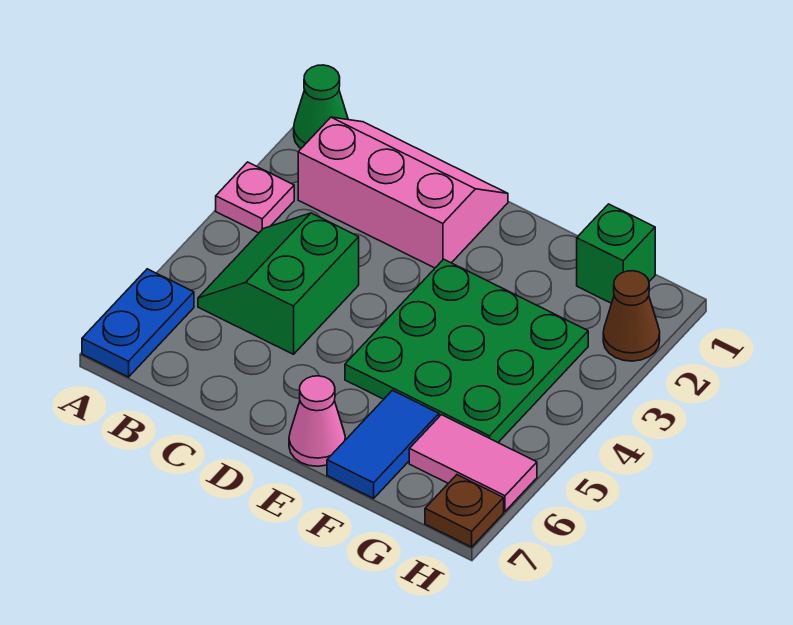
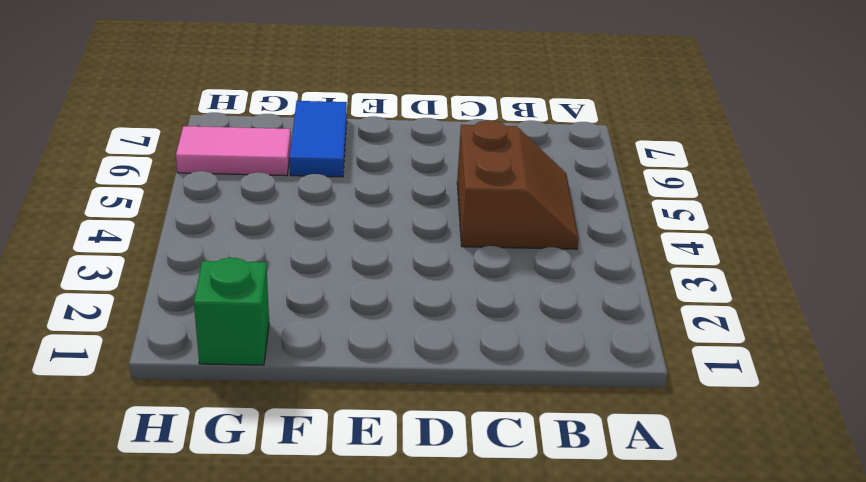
brown 2x2 slope [457,120,579,249] -> green 2x2 slope [198,213,359,354]
none -> green 1x1 cone [294,65,348,148]
none -> pink 1x1 plate [216,162,294,233]
none -> blue 1x2 plate [82,269,194,377]

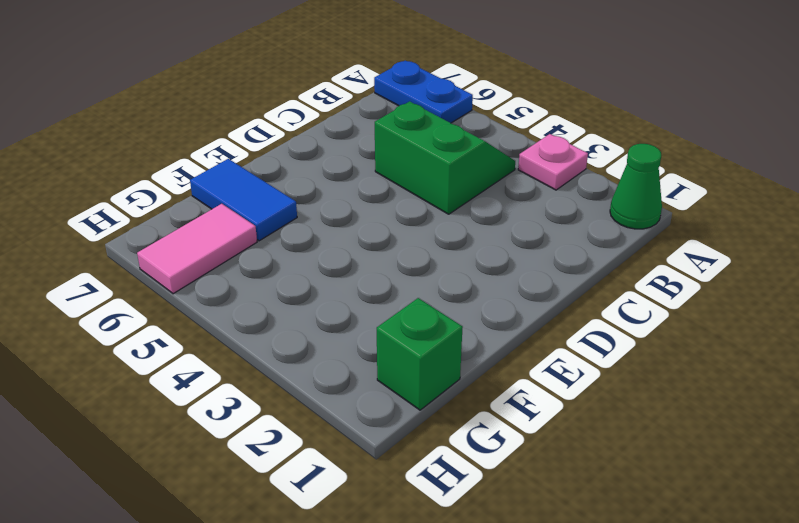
none -> pink 2x3 slope [298,117,508,268]
none -> green 3x3 plate [345,259,588,442]
none -> pink 1x1 cone [289,376,345,466]

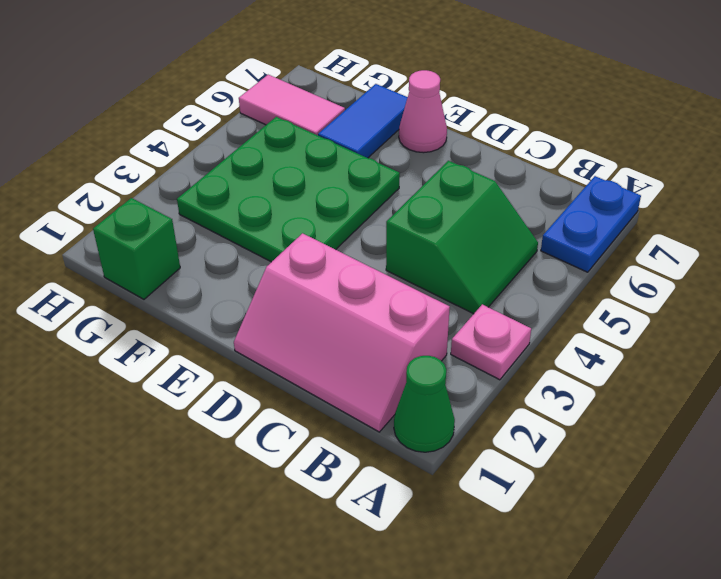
none -> brown 1x1 cone [603,271,660,361]
none -> brown 1x1 plate [425,475,504,547]

